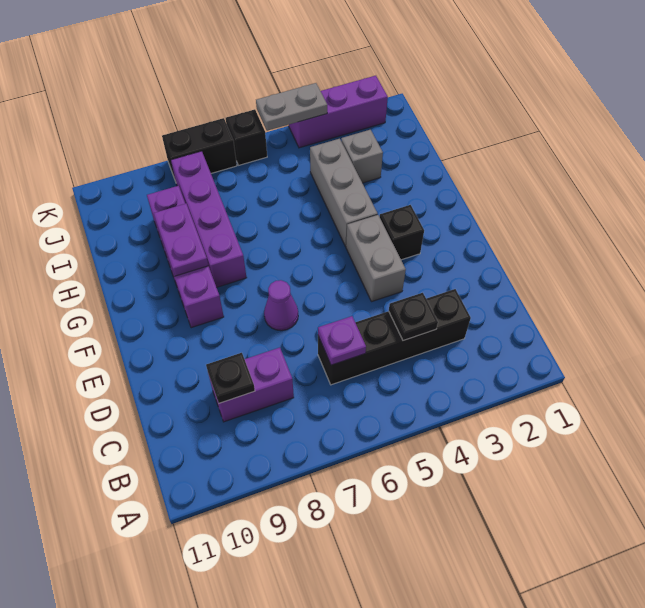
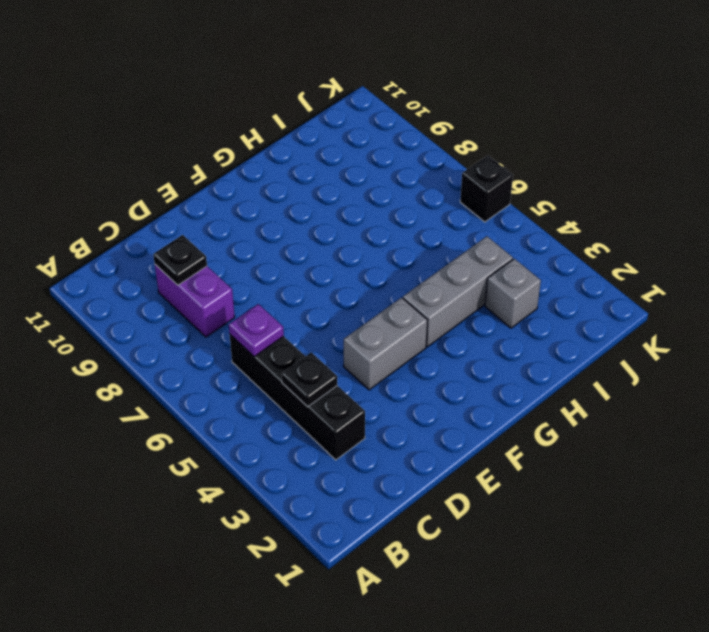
none -> purple 1x1 cone [264,280,298,331]
none -> black 1x1 brick [380,205,424,260]
none -> purple 1x4 brick [147,186,224,328]

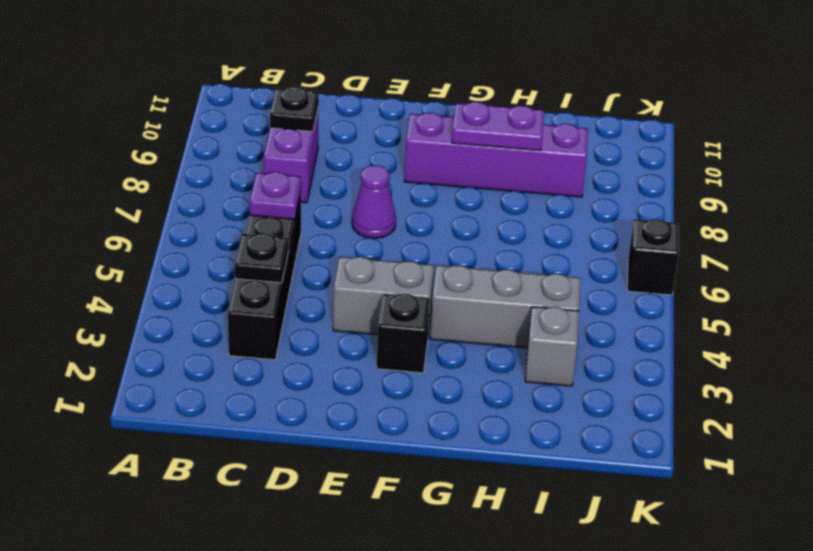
none -> purple 1x4 brick [171,151,247,287]
none -> purple 1x3 brick [289,76,388,148]
none -> black 1x2 brick [162,118,237,181]

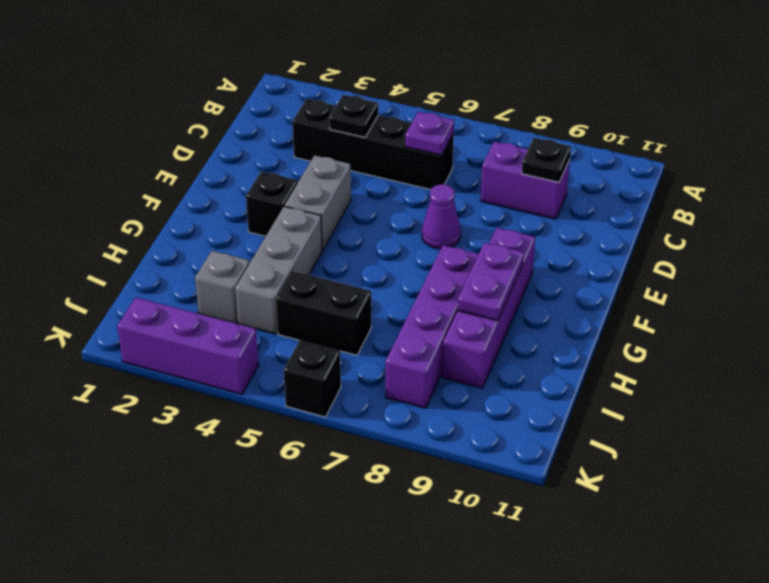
black 1x2 brick [276,271,371,355] -> black 1x2 brick moved to [162,118,237,181]
none -> grey 1x2 plate [256,83,327,131]

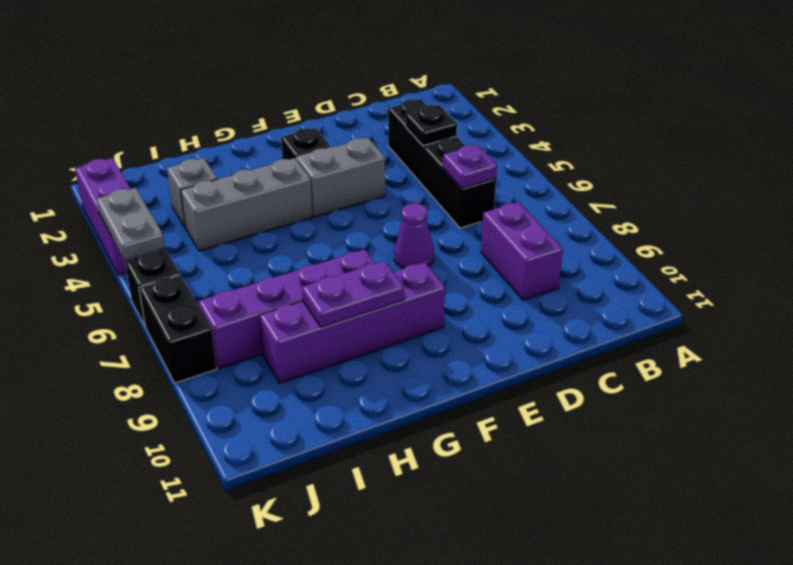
none -> black 1x1 plate [206,353,255,403]

